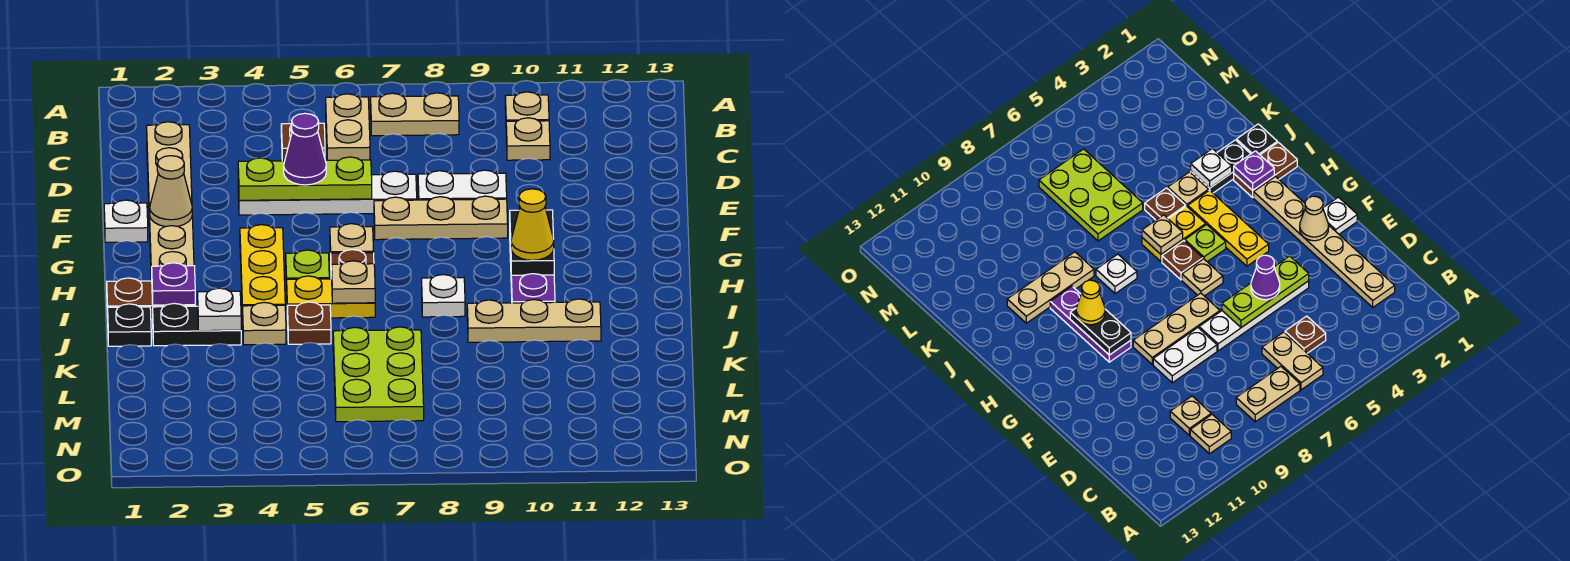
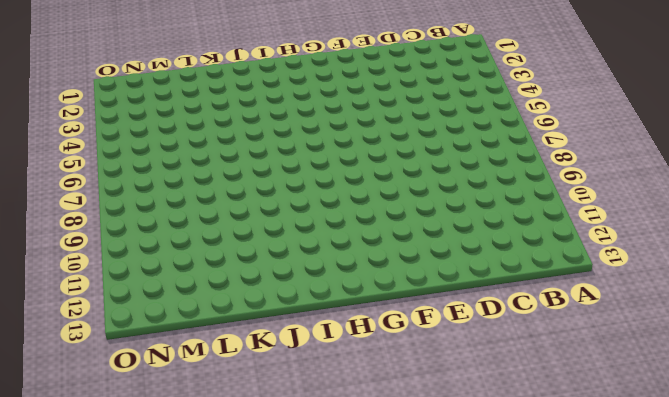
none -> tan 1x2 plate [326,94,370,160]
none -> tan 1x2 plate [371,93,459,136]
none -> tan 1x1 plate [505,92,549,121]
none -> tan 1x6 plate [147,122,194,281]

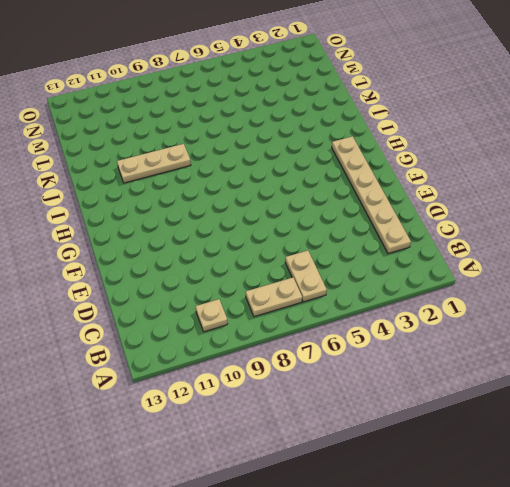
none -> brown 1x1 plate [281,123,325,161]
none -> tan 1x1 plate [506,118,550,160]
none -> white 1x4 plate [238,171,417,215]
none -> white 1x2 plate [418,170,507,200]

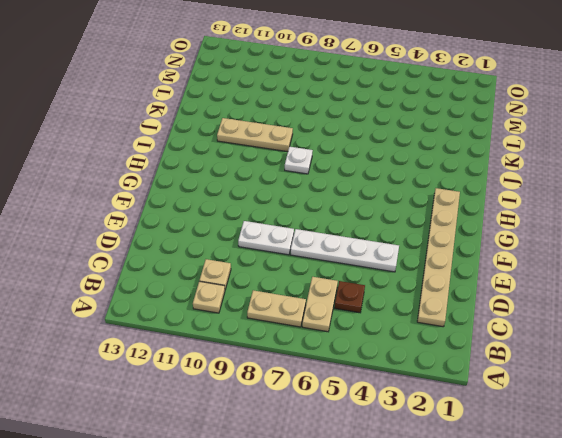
none -> white 1x1 plate [104,200,148,243]
none -> tan 1x3 plate [374,196,508,240]
none -> yellow 1x3 plate [240,225,285,319]
none -> tan 1x1 plate [330,224,374,260]

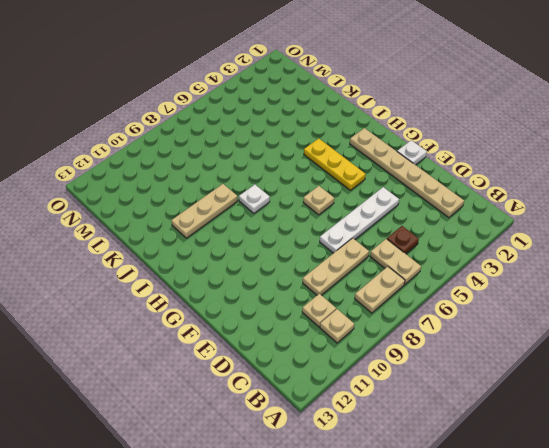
tan 1x3 plate [303,238,369,295] -> tan 1x3 plate moved to [374,196,508,240]
none -> white 1x2 plate [418,170,507,200]
none -> purple 1x3 plate [510,248,555,303]
none -> lime 1x1 plate [286,250,329,290]
none -> brown 1x1 plate [331,250,374,279]

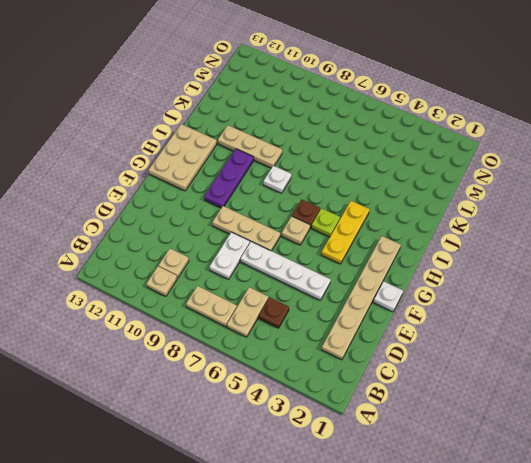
white 1x2 plate [210,232,250,279] -> white 1x2 plate turned to [418,170,507,200]
tan 2x3 plate [149,124,217,191] -> none
none -> brown 1x2 plate [107,278,195,320]
none -> yellow 1x2 plate [287,276,375,318]
none -> black 1x1 plate [108,304,151,346]
none -> black 1x2 plate [153,303,241,346]

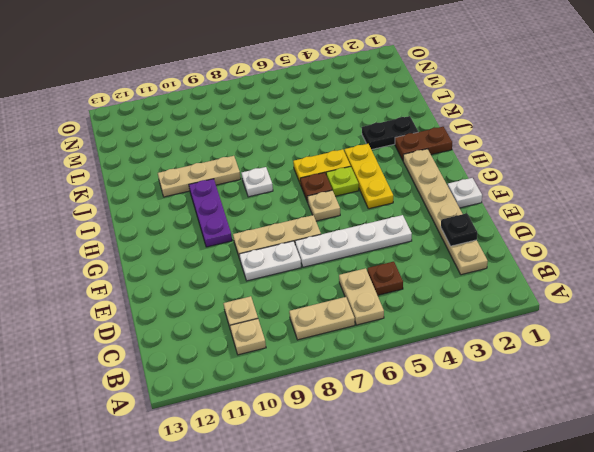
black 1x1 plate [441,213,477,246] -> black 1x1 plate moved to [108,304,151,346]
none -> tan 1x1 plate [243,302,286,345]
none -> brown 1x1 plate [287,302,331,344]
none -> lime 2x3 plate [333,327,424,422]
none -> lime 1x3 plate [238,157,372,200]

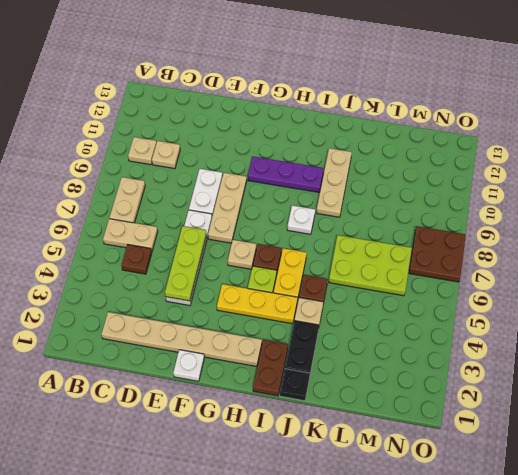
brown 2x2 plate [409,226,466,282] -> none
none -> tan 1x1 cone [150,156,192,227]
none -> black 1x2 plate [510,210,554,275]
none -> purple 1x1 plate [152,263,195,305]
none -> tan 1x1 plate [332,261,375,303]

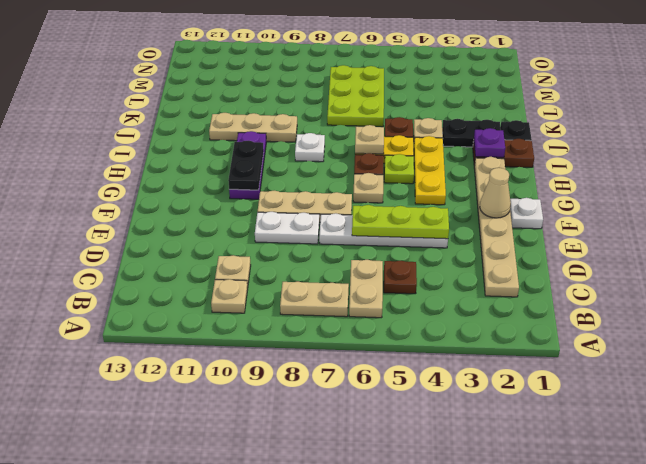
none -> white 1x1 plate [198,288,241,331]
none -> purple 1x1 cone [284,113,326,185]
none -> yellow 1x1 cone [511,189,554,260]

